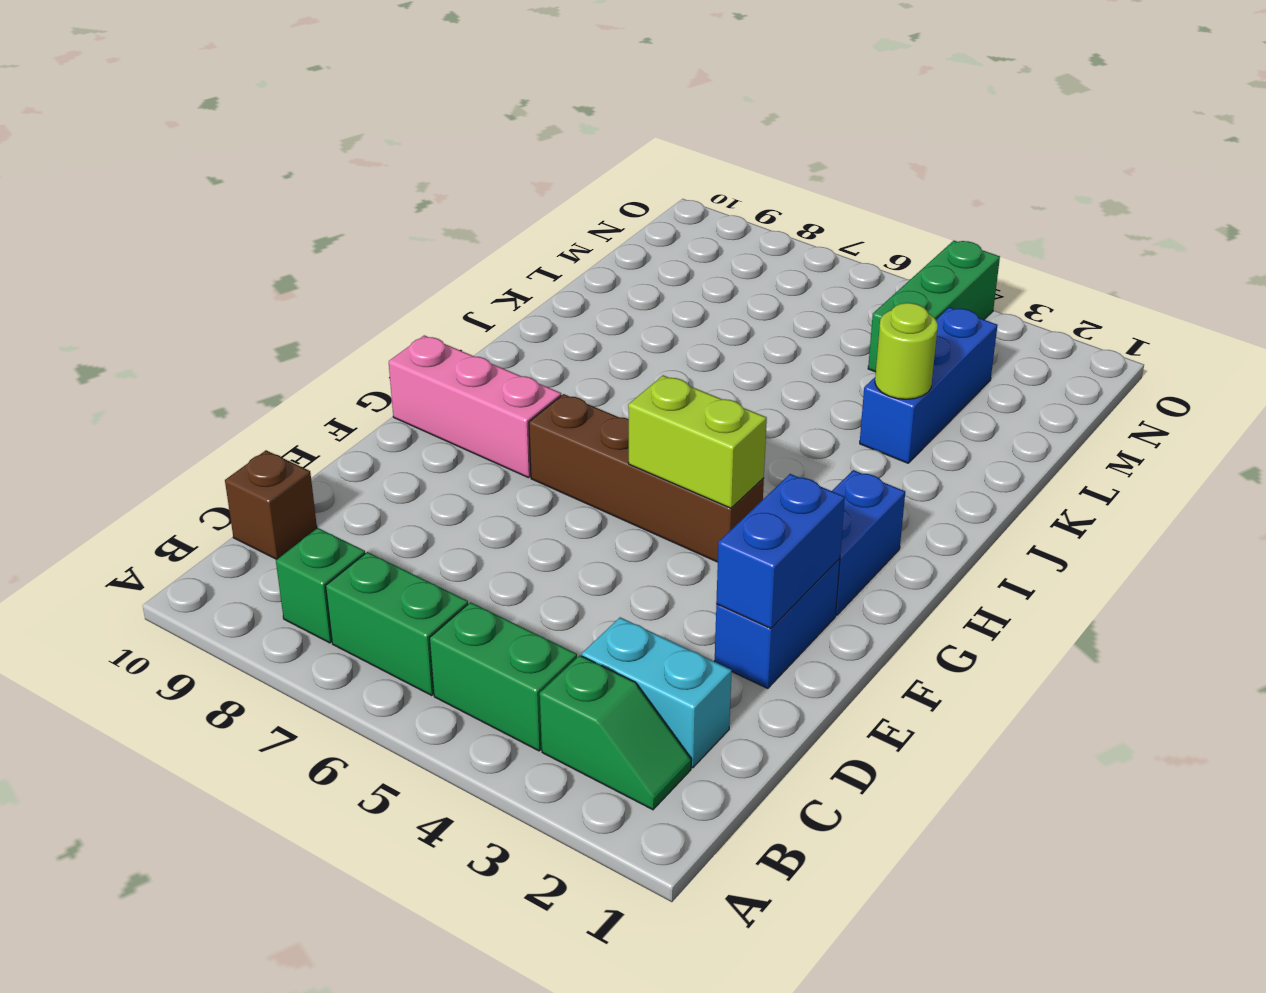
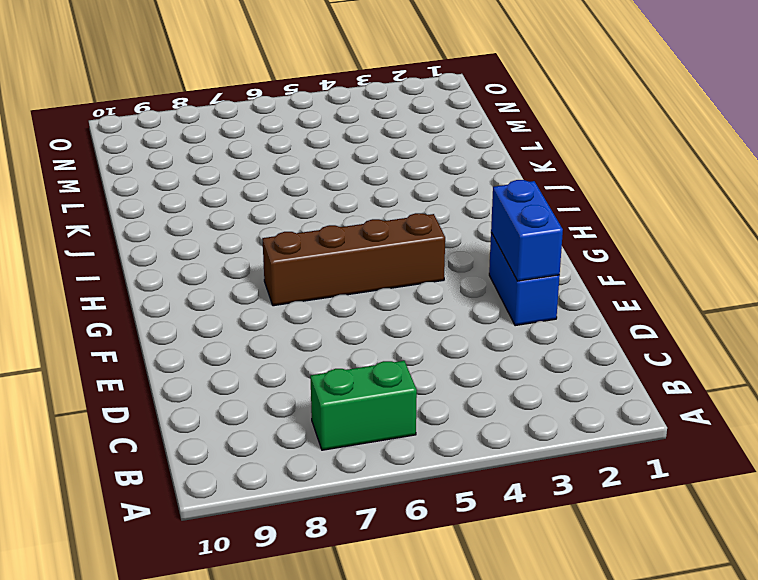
none -> green 1x2 slope [540,655,691,810]
none -> green 1x2 brick [430,602,577,751]
none -> green 1x1 brick [276,528,365,643]

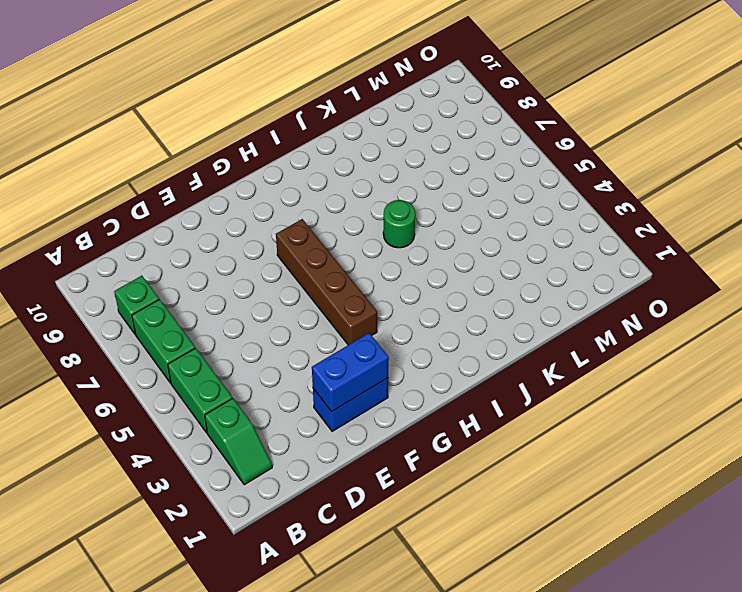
green 1x1 round brick [383,200,415,248] -> none
none -> cyan 1x2 brick [582,617,732,768]
none -> brown 1x1 brick [225,450,317,559]
none -> blue 1x2 brick [832,470,905,615]

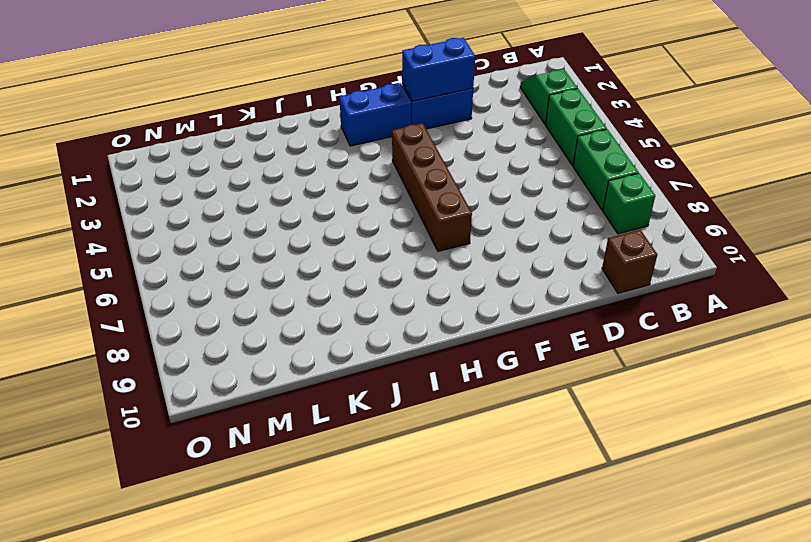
none -> cyan 1x2 brick [582,617,732,768]
none -> pink 1x3 brick [389,335,561,478]
none -> blue 1x3 brick [860,307,998,463]

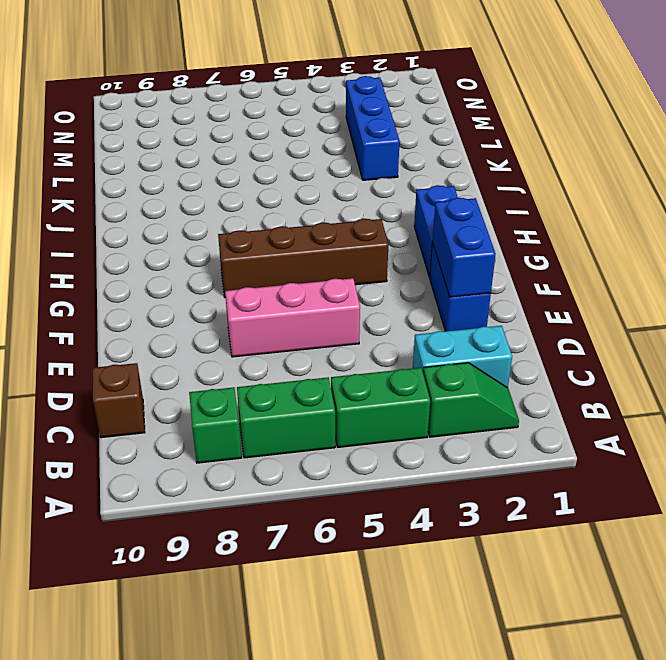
pink 1x3 brick [225,278,360,357] -> pink 1x3 brick moved to [389,335,561,478]
none -> green 1x3 brick [868,241,1000,372]
none -> lime 1x2 brick [628,375,767,508]
none -> lime 1x1 round brick [875,303,938,399]

